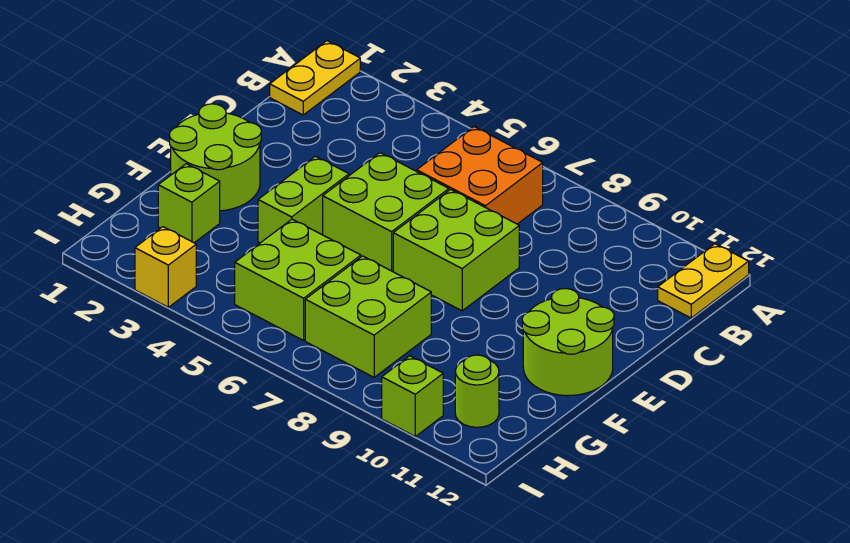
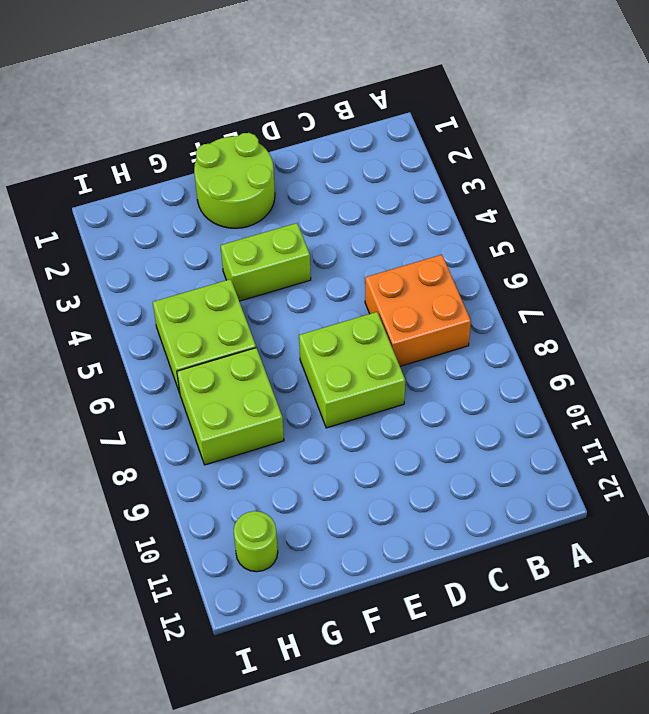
none -> yellow 1x2 plate [270,41,360,115]
none -> yellow 1x2 plate [658,244,749,318]
none -> lime 2x2 brick [323,153,449,272]

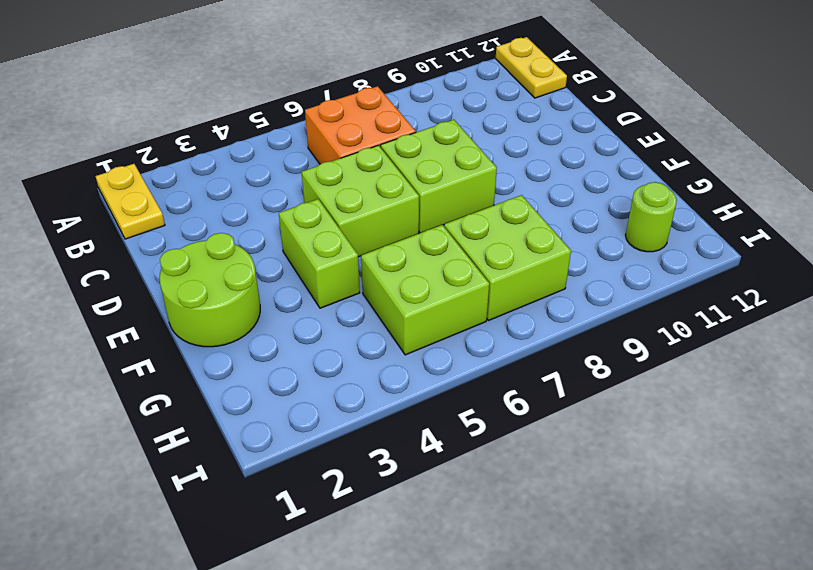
none -> lime 2x2 round brick [522,289,614,396]
none -> lime 1x1 brick [158,164,220,243]
none -> yellow 1x1 brick [135,227,196,307]

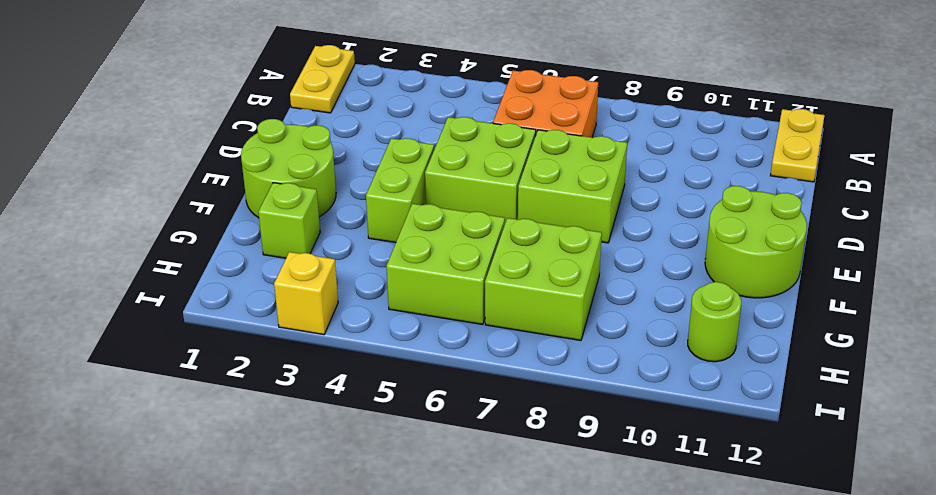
none -> lime 1x1 brick [382,356,443,436]

